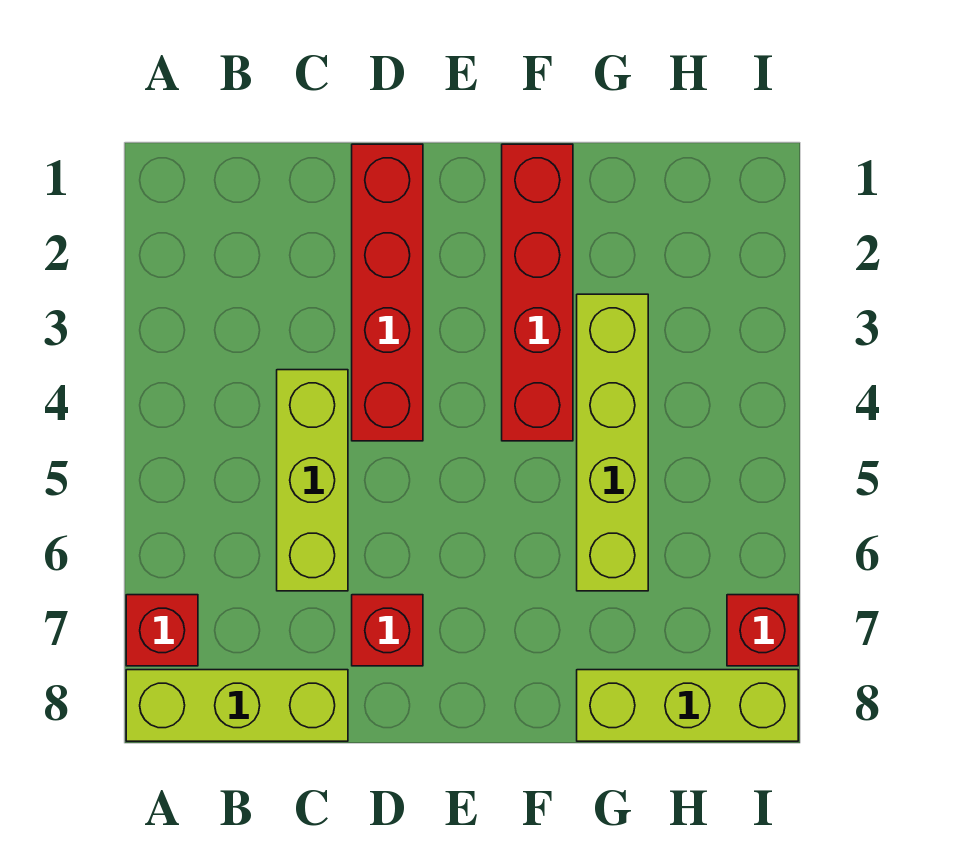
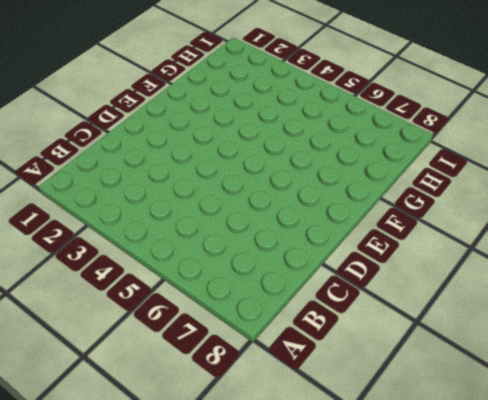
none -> red 1x1 brick [126,595,198,666]
none -> lime 1x3 brick [126,670,348,741]

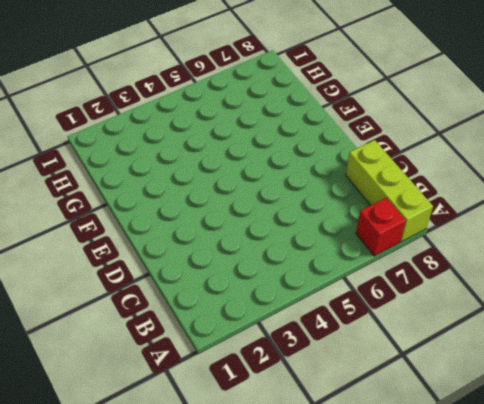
none -> lime 1x3 brick [277,370,348,591]
none -> red 1x4 brick [352,144,423,441]

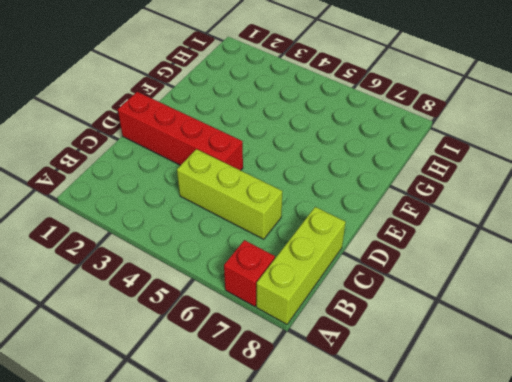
none -> red 1x1 brick [352,595,423,666]
none -> red 1x4 brick [502,144,573,441]

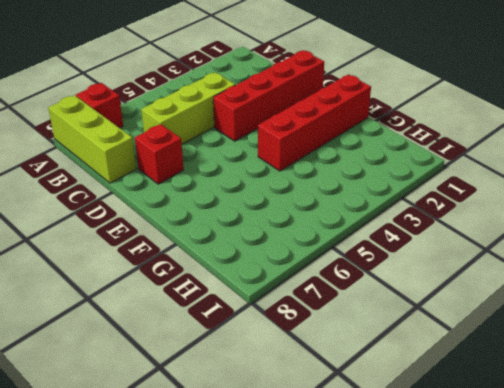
none -> lime 1x4 brick [577,294,648,591]
none -> lime 1x3 brick [577,670,798,741]

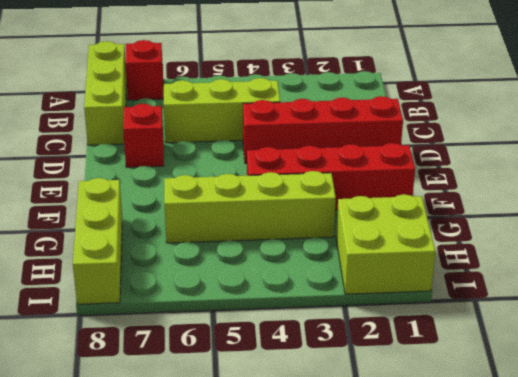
lime 2x2 brick [336,194,436,294] -> none
none -> red 1x1 brick [727,595,798,666]

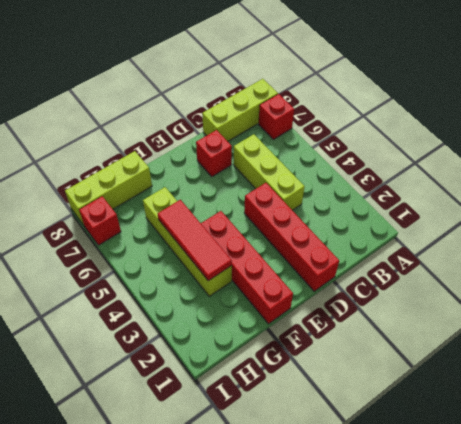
red 1x3 tile [158,200,232,281] -> none

